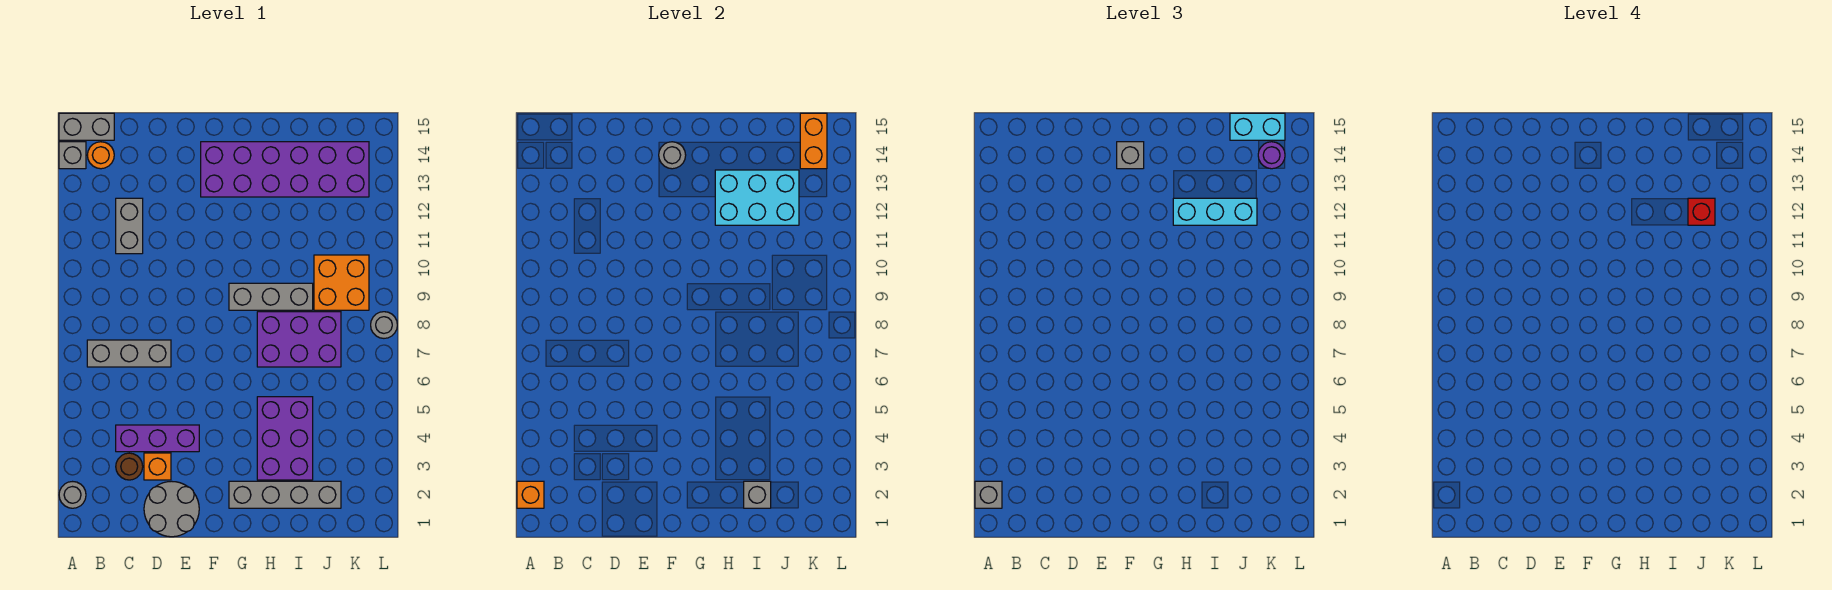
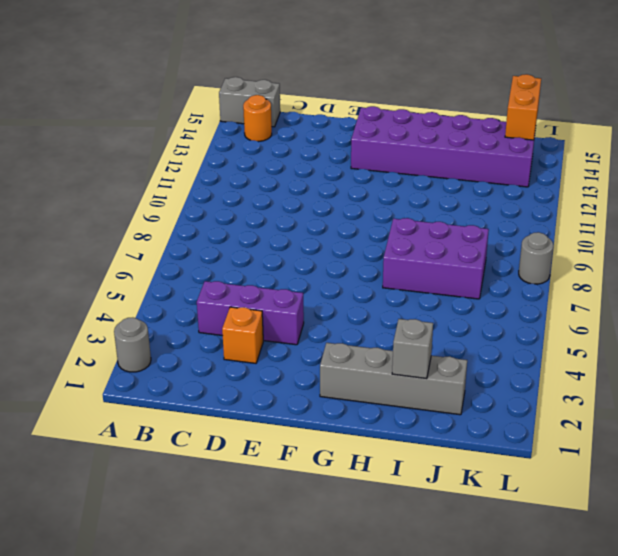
none -> grey 1x1 brick [59,142,86,169]
none -> grey 1x3 brick [87,340,171,367]
none -> brown 1x1 round brick [116,453,143,480]

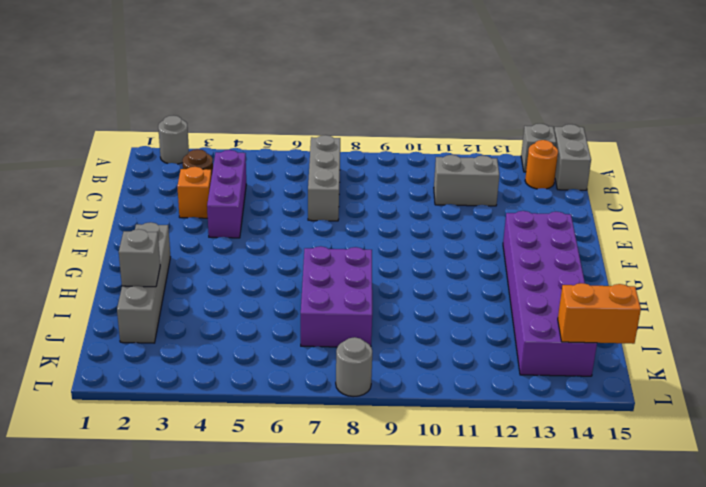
none -> grey 2x2 round brick [144,481,199,537]
none -> grey 1x3 brick [229,283,313,310]
none -> purple 2x3 brick [257,397,313,480]

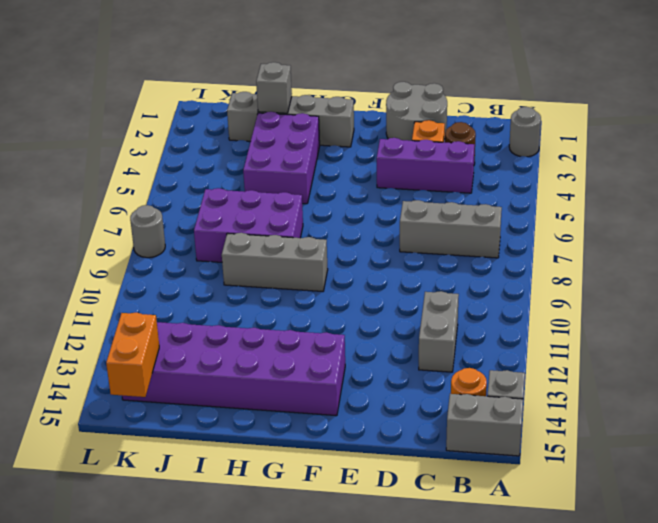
none -> orange 2x2 brick [314,255,369,310]
none -> orange 1x1 brick [517,481,544,508]
none -> grey 1x1 round brick [659,142,686,169]

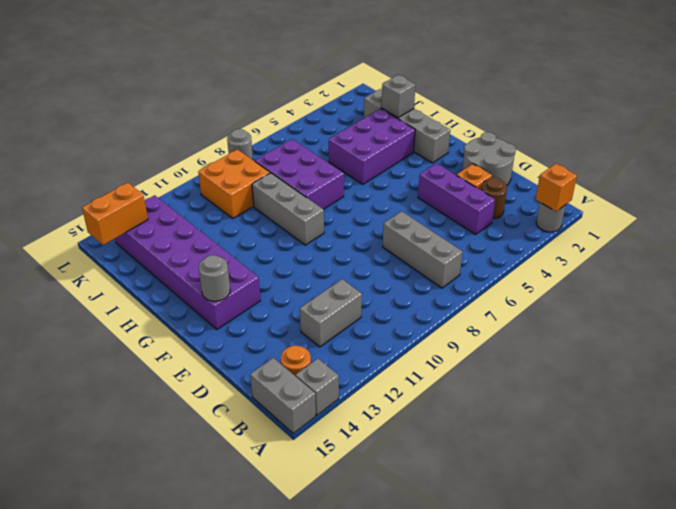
none -> cyan 2x3 brick [715,170,799,225]
none -> grey 1x1 brick [975,481,1002,508]
none -> grey 1x1 brick [1117,142,1144,169]

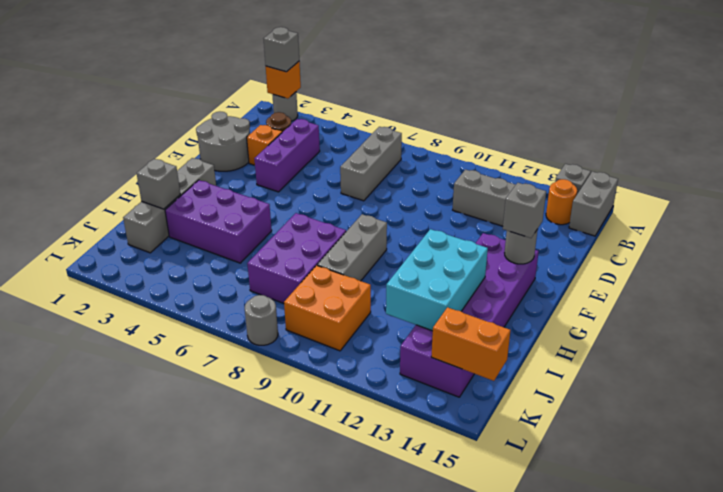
none -> cyan 1x3 brick [1173,198,1257,225]
none -> cyan 1x2 brick [1230,113,1285,140]
none -> purple 1x1 round brick [1258,142,1285,169]

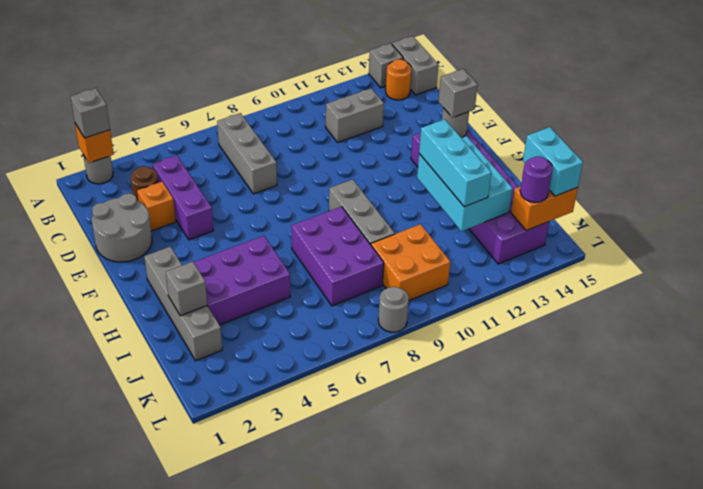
none -> red 1x1 brick [1688,198,1715,225]

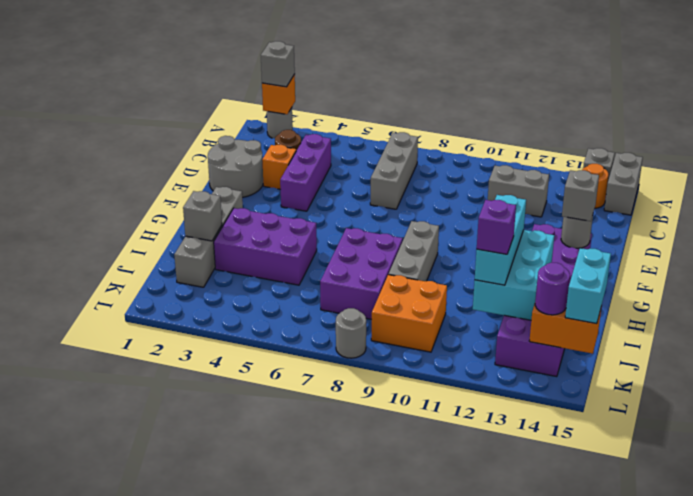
purple 1x1 brick [477,200,516,254] -> red 1x1 brick [1688,198,1715,225]

